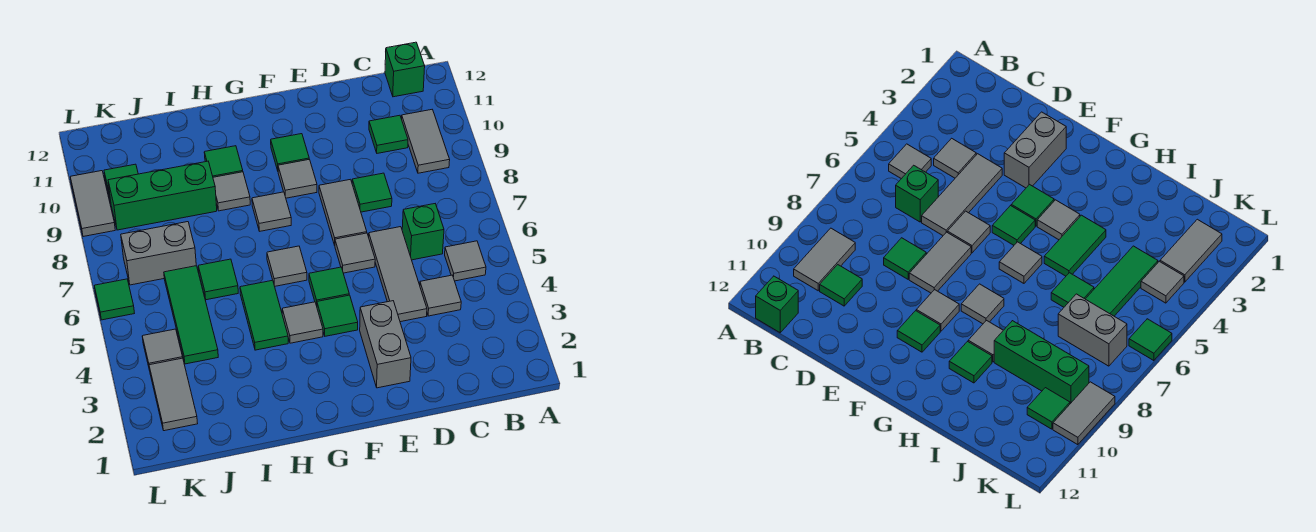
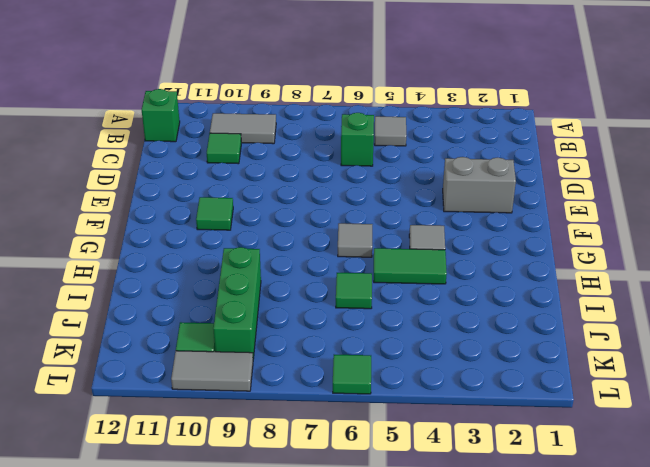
none -> grey 1x1 tile [420,275,461,316]
none -> grey 1x3 tile [369,227,427,322]
none -> green 1x1 tile [352,173,392,212]
none -> grey 1x1 tile [335,233,375,273]

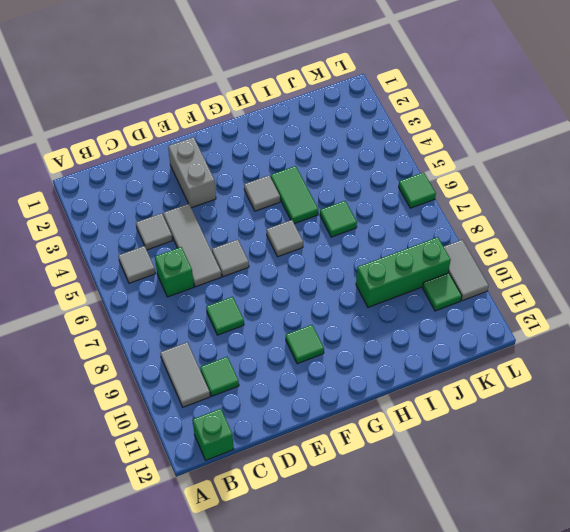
none -> grey 1x2 tile [319,179,367,245]
none -> green 1x1 tile [317,295,358,336]
none -> green 1x1 tile [309,267,349,306]
none -> grey 1x1 tile [278,159,317,198]

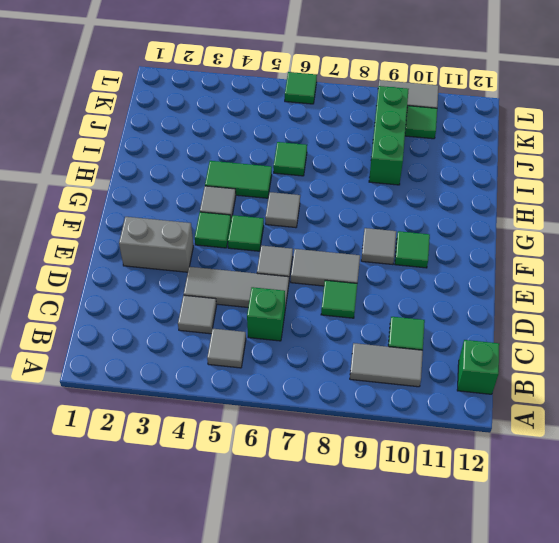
none -> grey 1x1 tile [252,192,291,231]
none -> grey 1x1 tile [213,172,250,211]
none -> green 1x1 tile [204,146,243,177]
none -> green 1x3 tile [164,266,218,364]

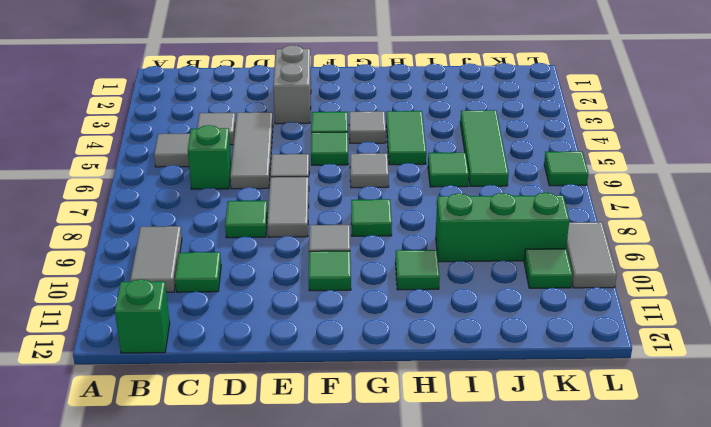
green 1x1 tile [351,199,392,236] -> grey 1x1 tile [252,192,291,231]
none -> grey 1x1 tile [213,172,250,211]
none -> grey 1x2 brick [121,222,196,285]
none -> grey 1x2 tile [149,358,198,431]
none -> grey 1x1 tile [142,329,183,370]

